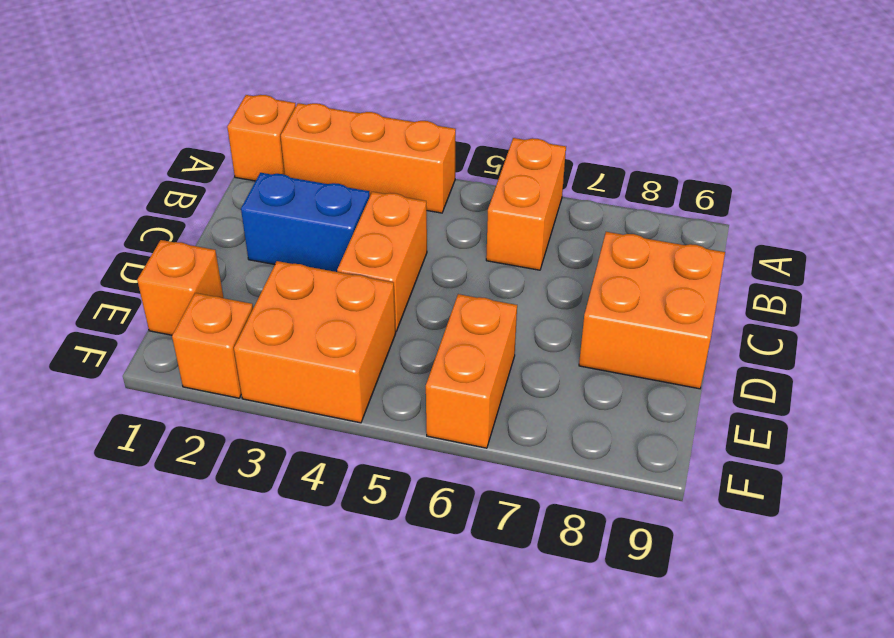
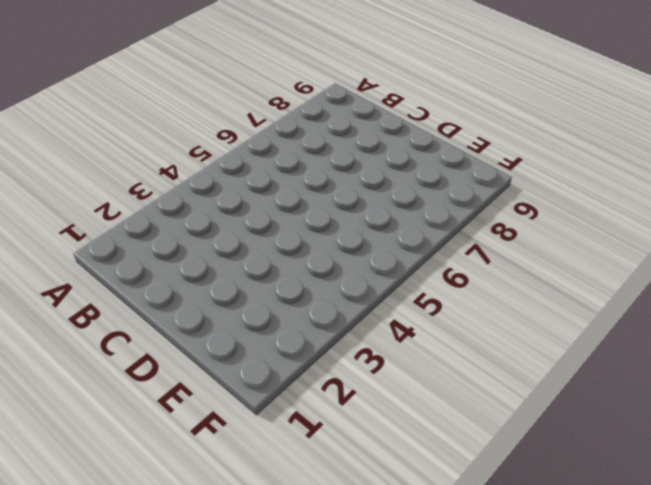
none -> orange 1x1 brick [227,95,296,181]
none -> orange 1x3 brick [281,103,456,213]

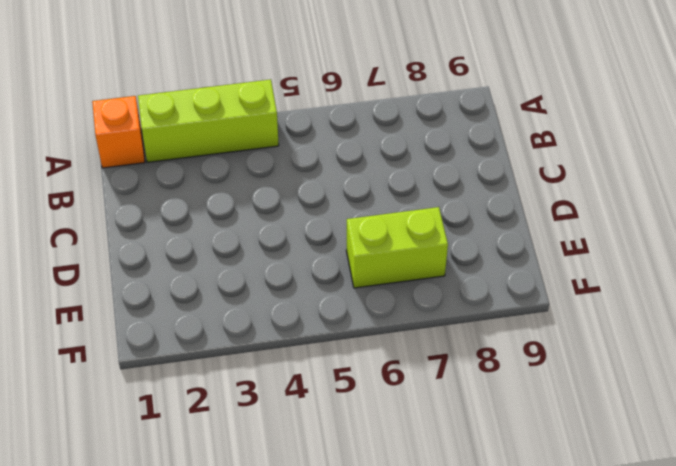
lime 1x3 brick [138,80,279,162] -> orange 1x3 brick [281,103,456,213]
lime 1x2 brick [346,207,448,288] -> orange 1x2 brick [426,294,517,448]
none -> orange 1x2 brick [486,138,566,270]
none -> blue 1x2 brick [241,173,370,272]

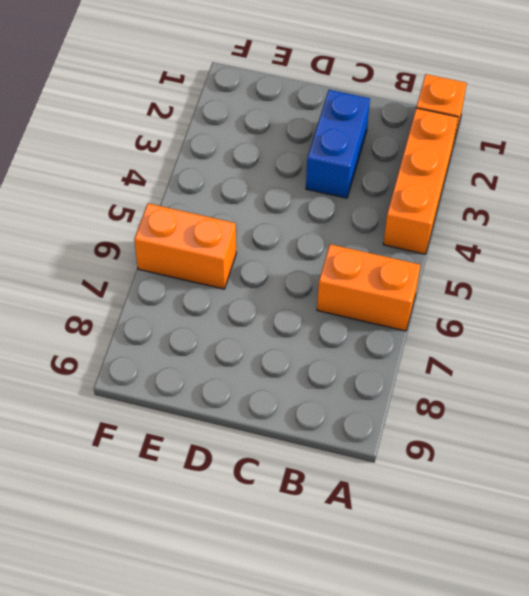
none -> orange 1x2 brick [337,192,427,331]
none -> orange 2x2 brick [579,232,725,389]

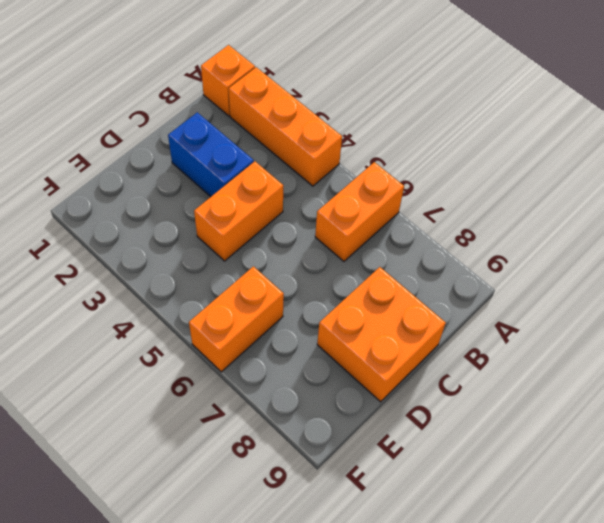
none -> orange 1x1 brick [137,240,224,335]
none -> orange 2x2 brick [234,261,396,423]

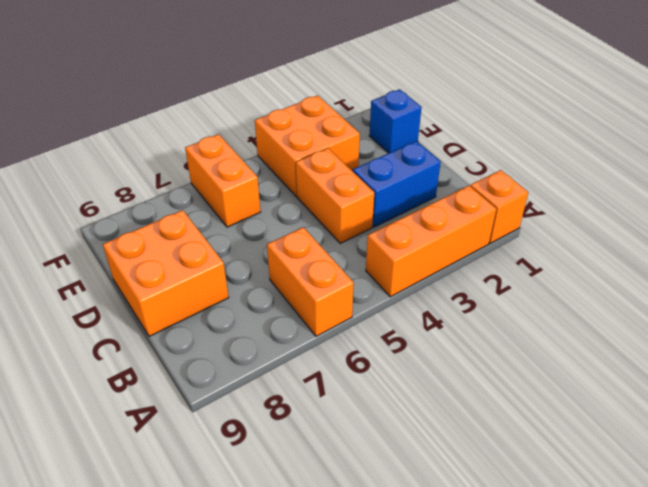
blue 1x1 brick [369,89,422,153] -> orange 1x1 brick [137,240,224,335]
none -> orange 1x1 brick [172,293,253,398]

